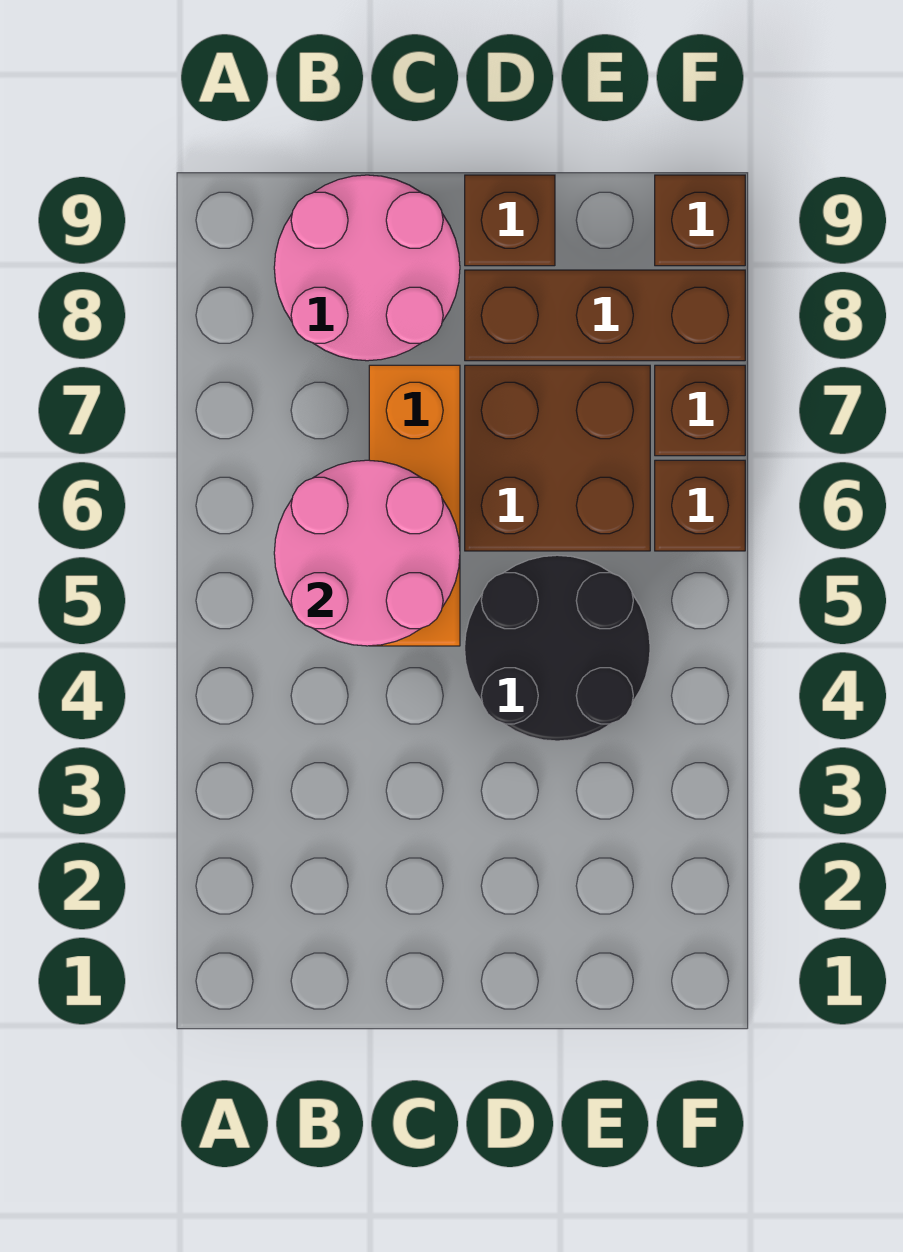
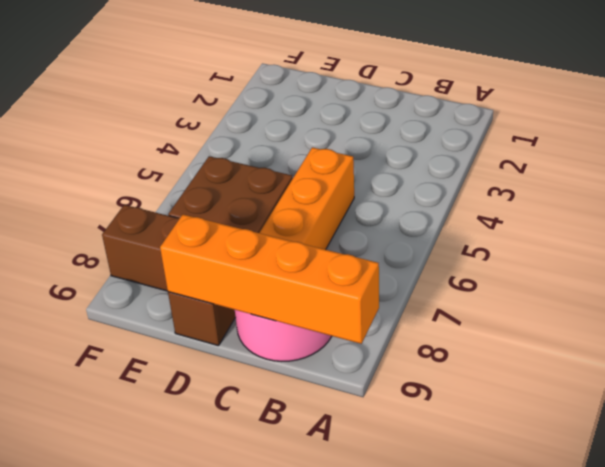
orange 1x4 brick [160,214,379,344] -> none
none -> black 2x2 round brick [465,555,650,741]
none -> brown 1x1 brick [655,460,745,551]

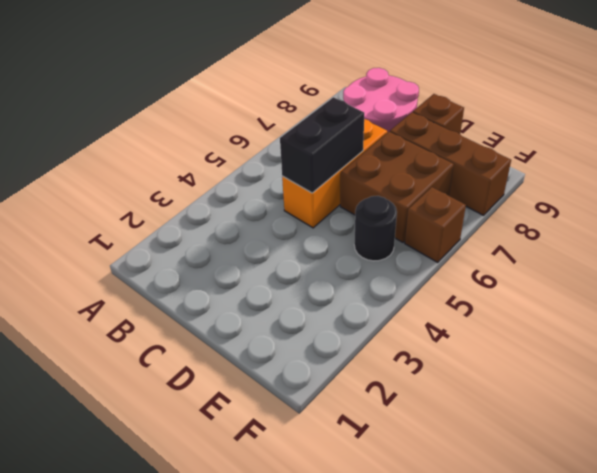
black 1x2 brick [280,97,364,193] -> pink 2x2 round brick [274,460,460,646]
black 1x1 round brick [354,196,397,261] -> black 2x2 round brick [465,555,650,741]
none -> brown 1x1 brick [655,365,745,456]
none -> brown 1x1 brick [655,175,745,266]

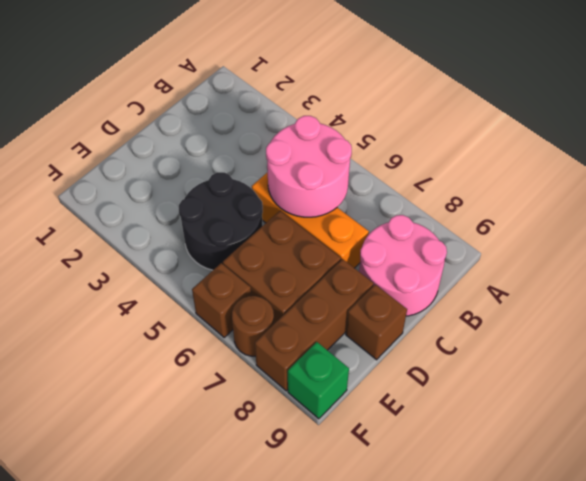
brown 1x1 round brick [232,296,274,356] -> brown 1x1 brick [655,365,745,456]
green 1x1 brick [288,342,349,419] -> brown 1x1 brick [655,175,745,266]

